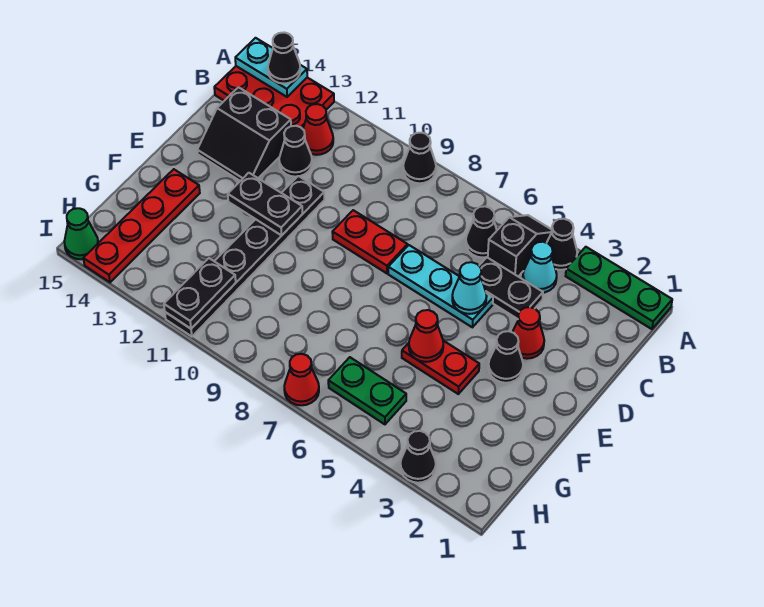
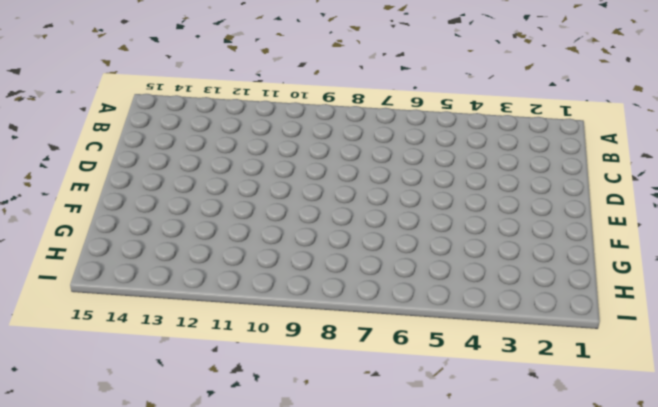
none -> green 1x3 plate [566,247,672,329]
none -> black 1x1 cone [547,219,577,270]
none -> black 1x2 slope [488,215,552,276]

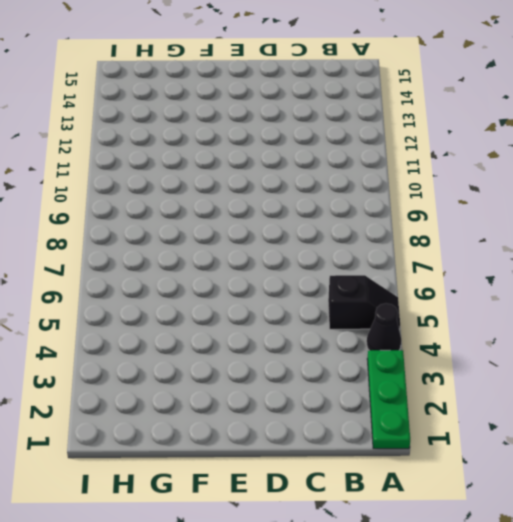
none -> black 1x1 cone [403,133,436,183]
none -> red 2x3 plate [214,66,334,129]
none -> cyan 1x1 cone [523,242,557,293]

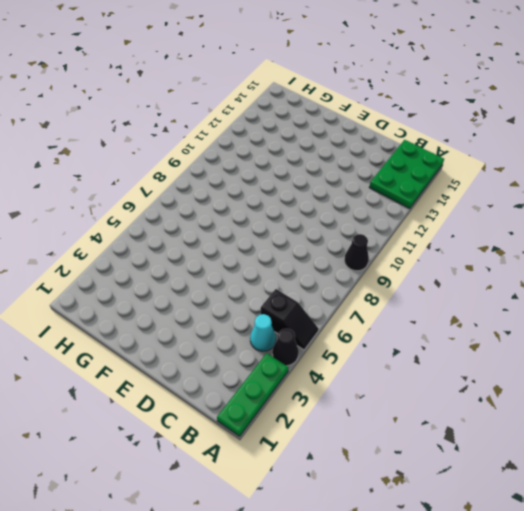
green 2x3 plate [369,140,444,209] -> red 2x3 plate [214,66,334,129]
none -> black 1x1 cone [466,206,497,258]
none -> red 1x1 cone [303,104,333,155]
none -> black 1x2 plate [479,257,543,319]

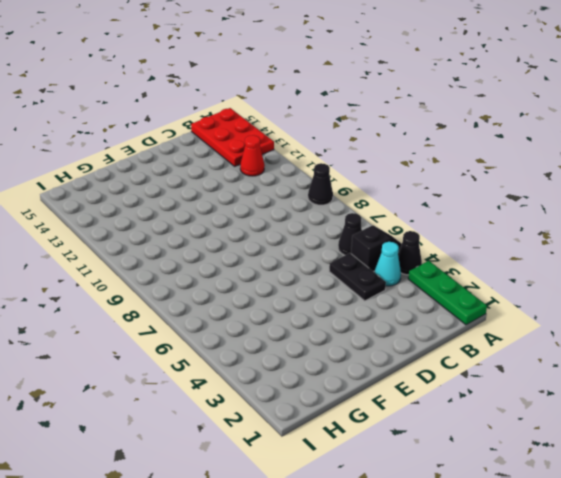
none -> black 1x1 cone [279,126,312,177]
none -> black 2x2 slope [197,87,291,181]
none -> red 1x1 cone [512,307,544,359]

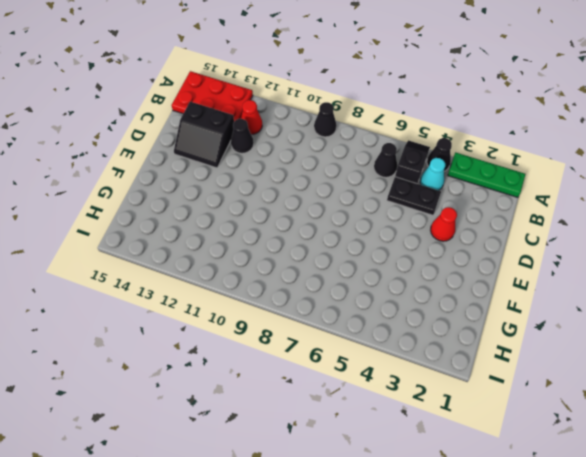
none -> cyan 1x3 plate [388,245,493,327]
none -> red 1x2 plate [332,210,408,273]
none -> black 1x6 plate [165,176,324,337]

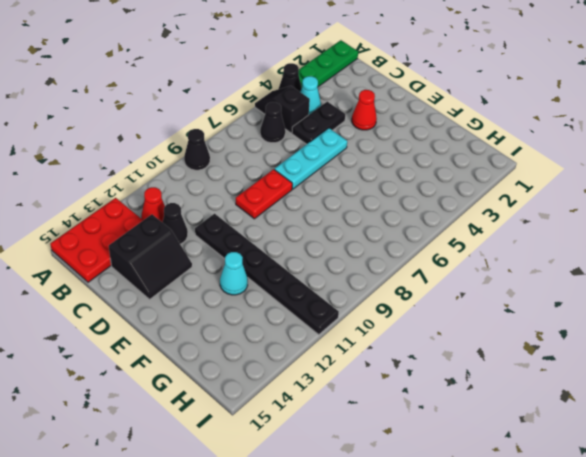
cyan 1x1 cone [220,252,248,295] -> cyan 1x1 cone moved to [452,262,487,314]
none -> black 1x1 cone [488,331,523,383]
none -> red 1x2 plate [402,341,479,394]
none -> red 1x4 plate [83,169,200,282]

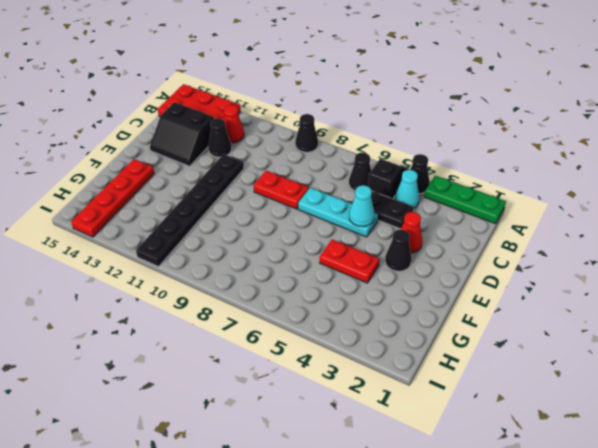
none -> green 1x2 plate [328,357,406,424]
none -> black 1x1 cone [400,431,436,483]
none -> red 1x1 cone [284,354,319,405]

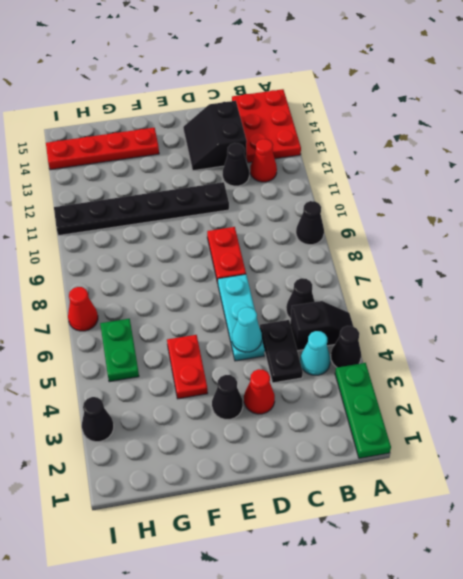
none -> green 1x1 cone [64,208,98,259]
none -> cyan 1x2 plate [235,38,307,97]
none -> black 1x2 plate [228,173,302,235]

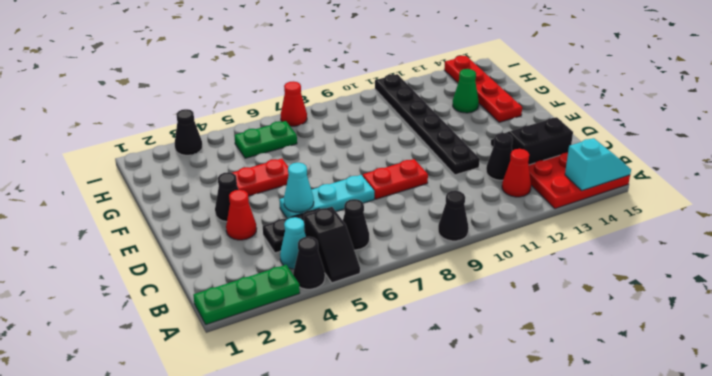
cyan 1x2 slope [565,138,631,191] -> cyan 1x2 plate [235,38,307,97]
green 1x1 cone [453,69,479,113] -> green 1x1 cone moved to [64,208,98,259]
none -> black 1x2 plate [228,173,302,235]
none -> red 1x1 cone [409,310,443,362]
none -> black 1x2 plate [164,258,236,329]

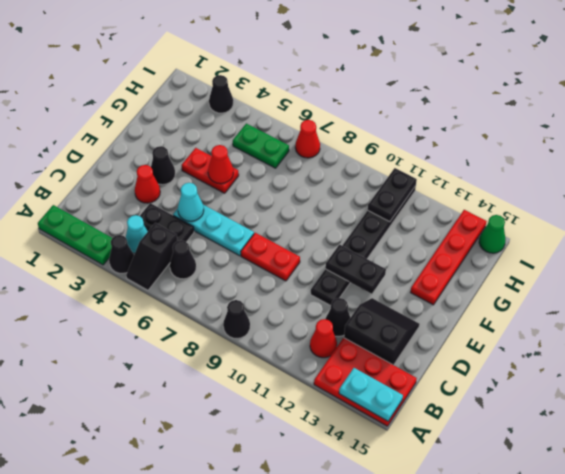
none -> black 1x1 cone [268,32,300,84]

